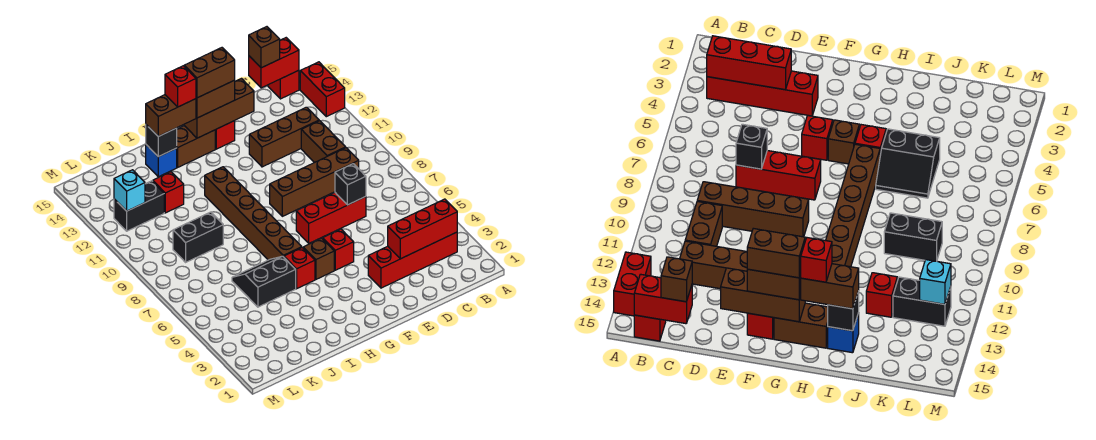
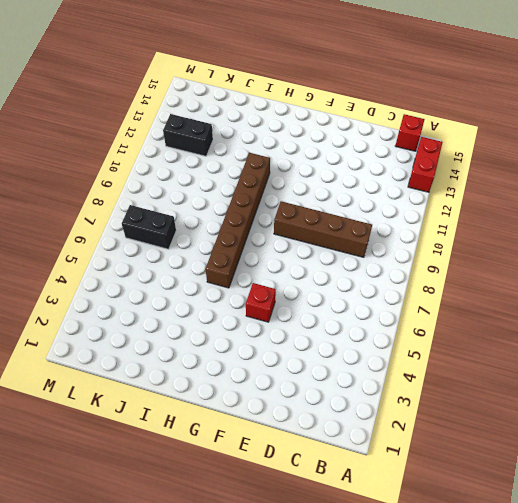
black 1x2 brick [122,205,176,249] -> black 1x2 brick moved to [173,212,223,262]
none -> red 1x4 brick [368,232,457,288]
none -> brown 1x2 brick [301,121,346,163]
none -> brown 1x3 brick [249,107,319,167]

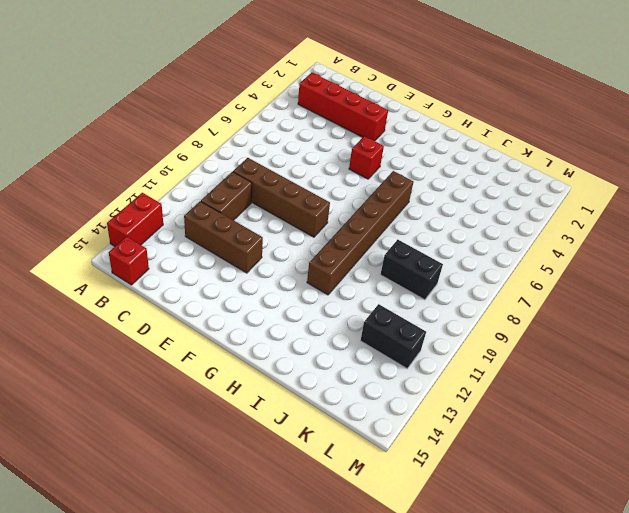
none -> red 1x3 brick [296,193,366,243]
none -> red 1x1 brick [215,121,235,149]
none -> brown 1x1 brick [303,238,334,279]

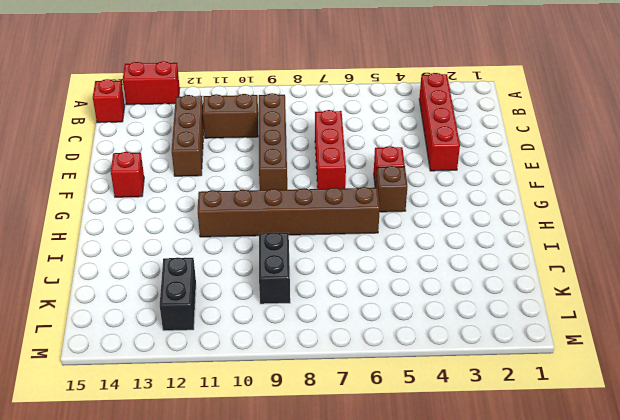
none -> brown 1x2 brick [177,126,215,167]
none -> red 1x1 brick [284,248,315,289]
none -> black 2x2 slope [232,256,296,307]

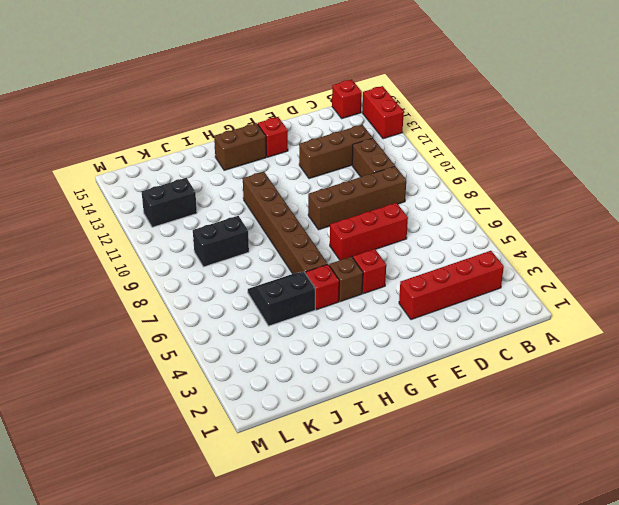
none -> blue 1x1 brick [146,145,177,177]
none -> red 1x1 brick [153,172,184,213]
none -> red 1x3 brick [388,199,457,259]

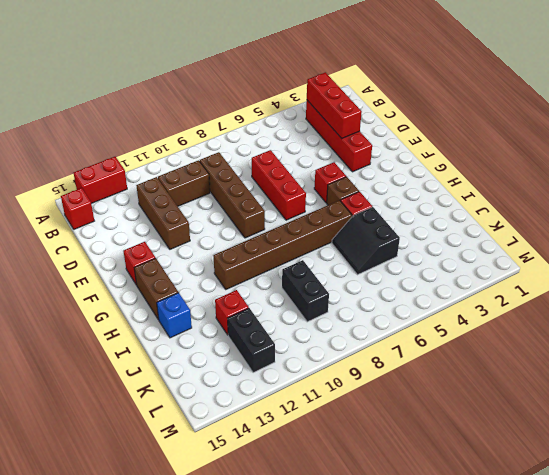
none -> red 1x2 brick [249,38,299,88]
none -> black 1x1 brick [335,164,366,205]
none -> brown 1x3 brick [184,79,254,138]

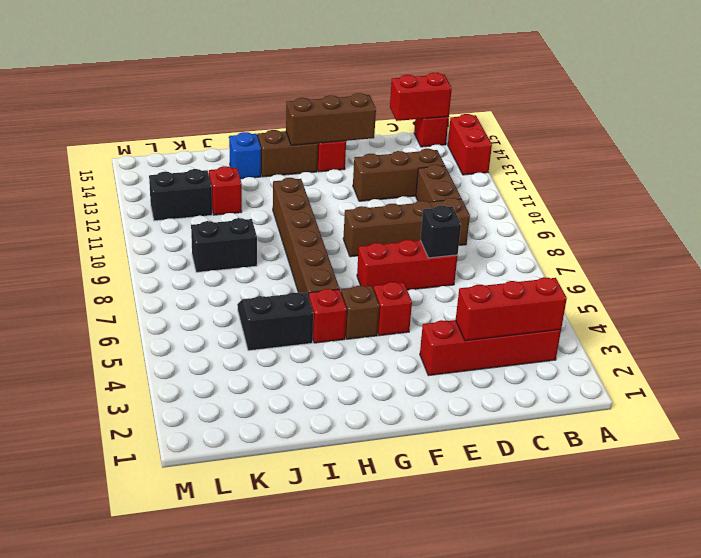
none -> black 1x1 brick [146,125,177,157]
none -> cyan 1x1 brick [114,170,145,211]
none -> brown 1x1 brick [249,27,280,68]

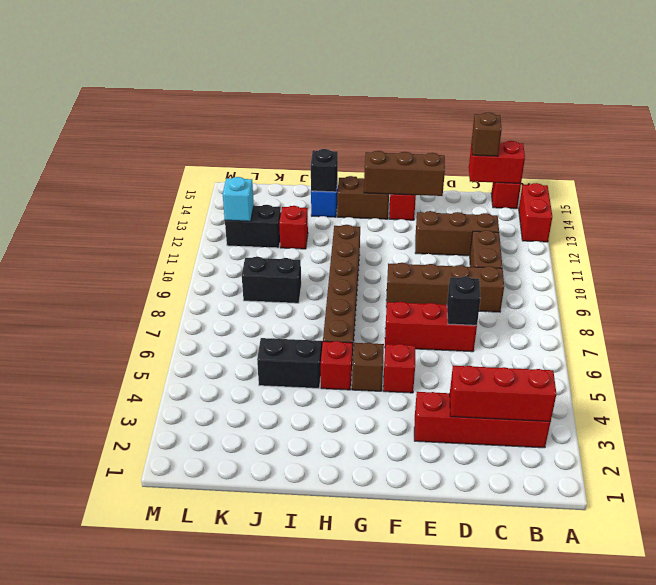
none -> brown 1x2 brick [196,80,235,118]
none -> brown 1x2 brick [146,95,196,136]
none -> brown 1x2 brick [184,48,235,98]

